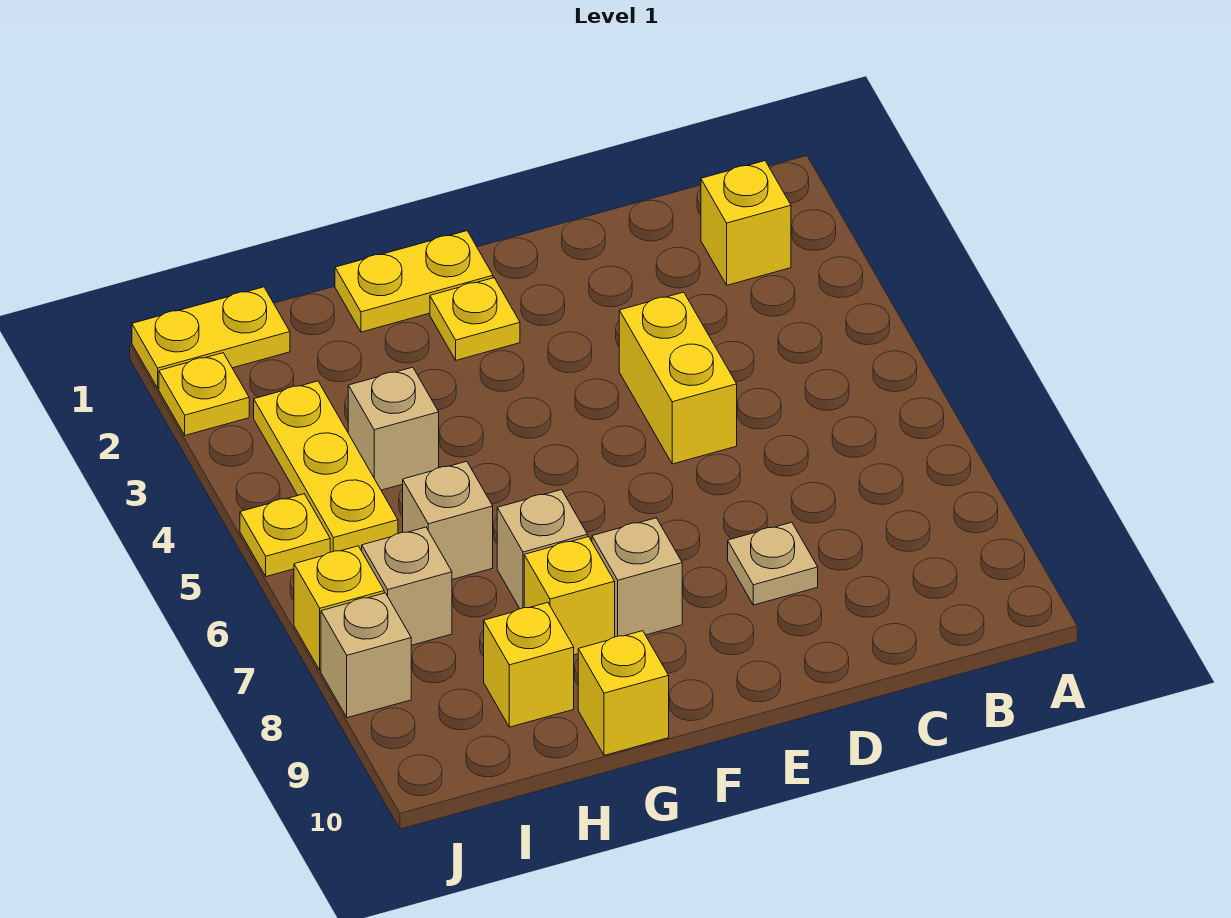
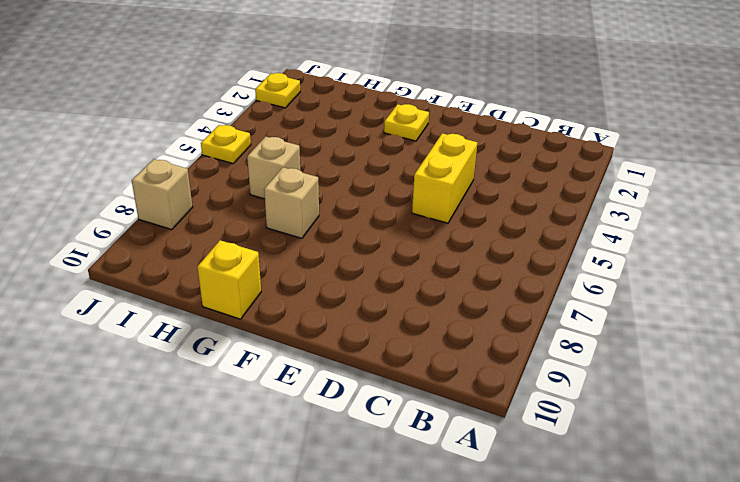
none -> yellow 1x1 brick [701,161,791,285]
none -> tan 1x1 plate [728,522,818,605]
none -> yellow 1x2 plate [335,231,493,332]

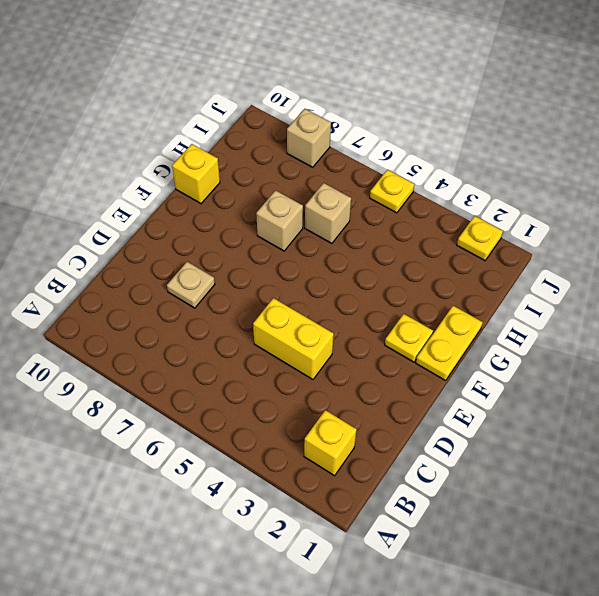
none -> tan 1x1 brick [592,518,682,637]
none -> yellow 1x1 brick [524,537,615,655]
none -> tan 1x1 brick [348,367,439,490]

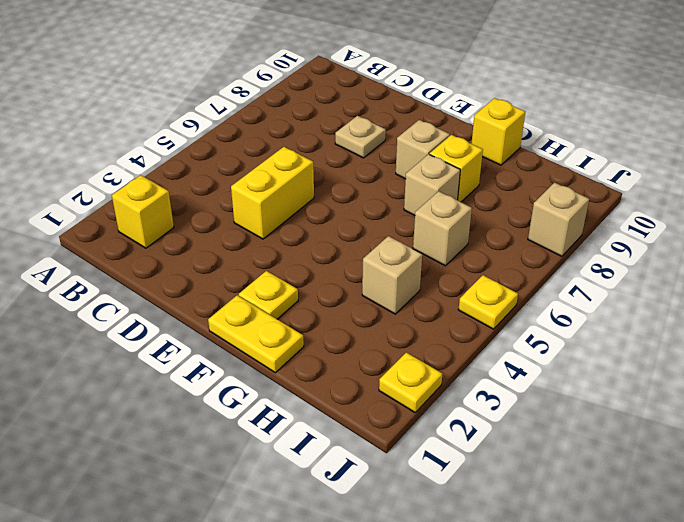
none -> yellow 1x1 brick [484,603,574,727]
none -> yellow 1x2 plate [132,287,290,388]
none -> yellow 1x3 plate [254,381,398,552]

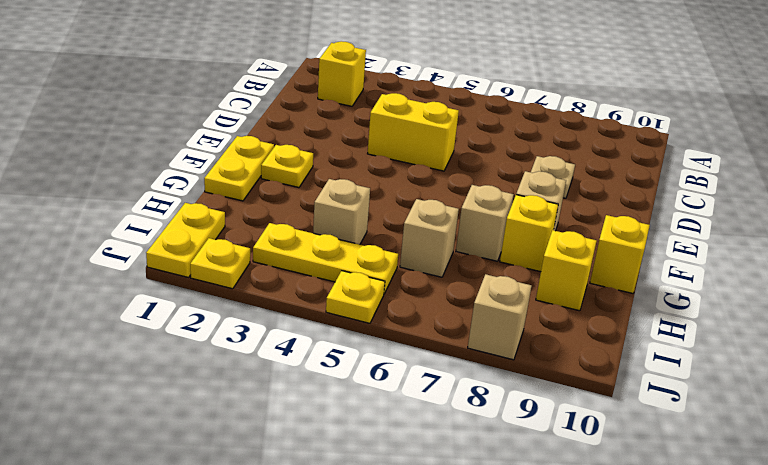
none -> tan 1x1 brick [361,527,452,645]
none -> yellow 1x1 brick [294,546,384,671]

